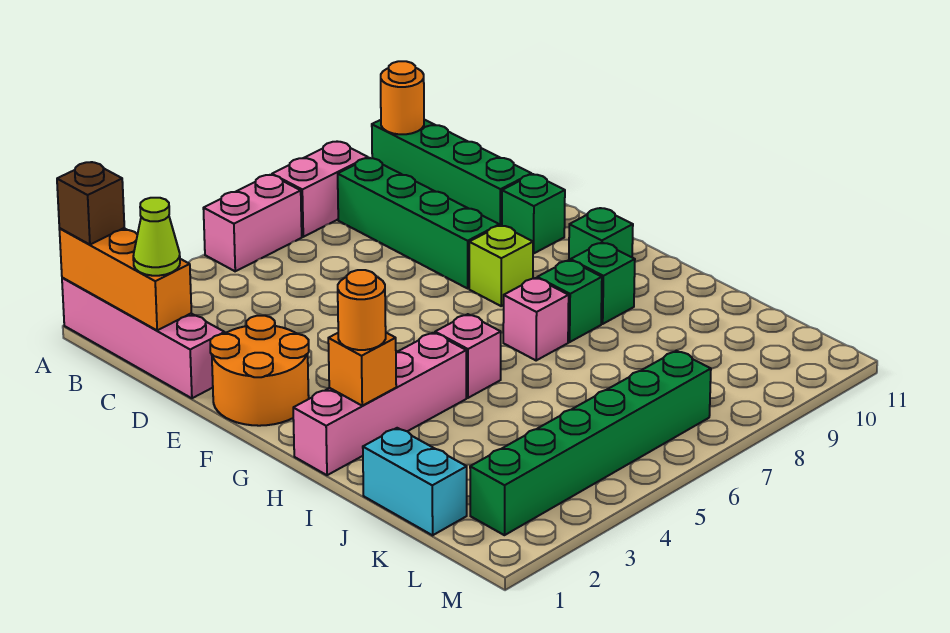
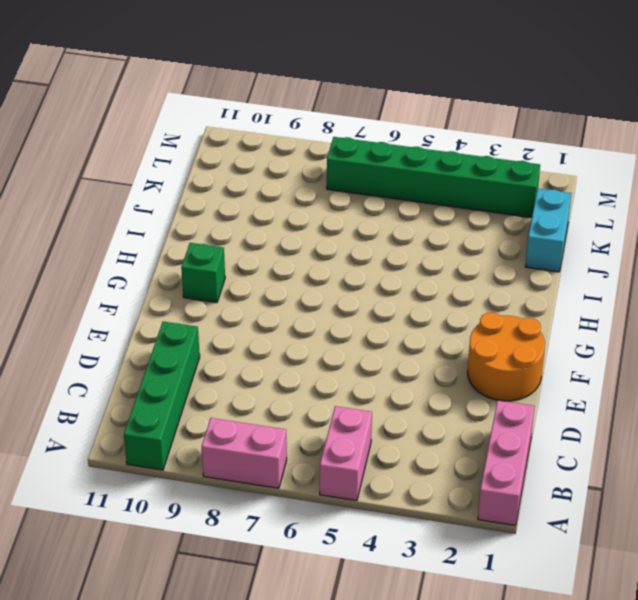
pink 1x3 brick [478,400,535,526] -> pink 1x4 brick [62,278,225,398]
pink 1x2 brick [320,406,372,501] -> pink 1x2 brick turned to [203,175,302,271]
none -> green 1x4 brick [338,158,499,288]
none -> green 1x1 brick [502,174,565,254]
none -> lime 1x1 brick [469,225,533,306]

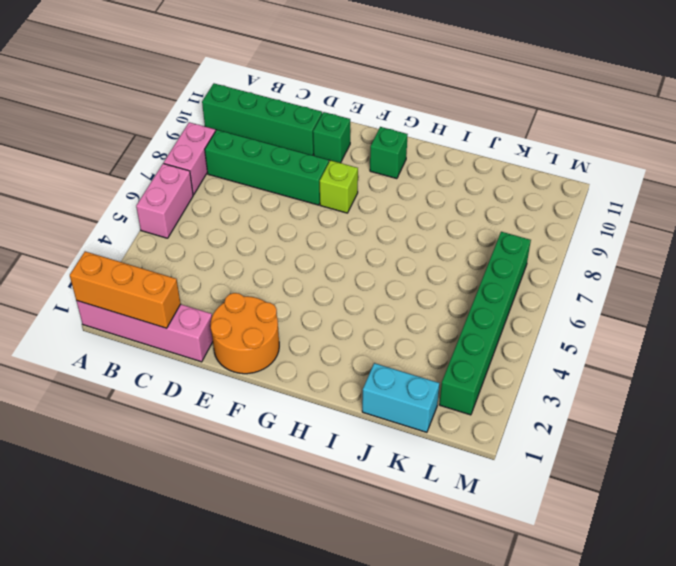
none -> pink 1x4 brick [293,333,466,475]
none -> pink 1x1 brick [435,314,501,398]
none -> pink 1x1 brick [503,278,569,361]

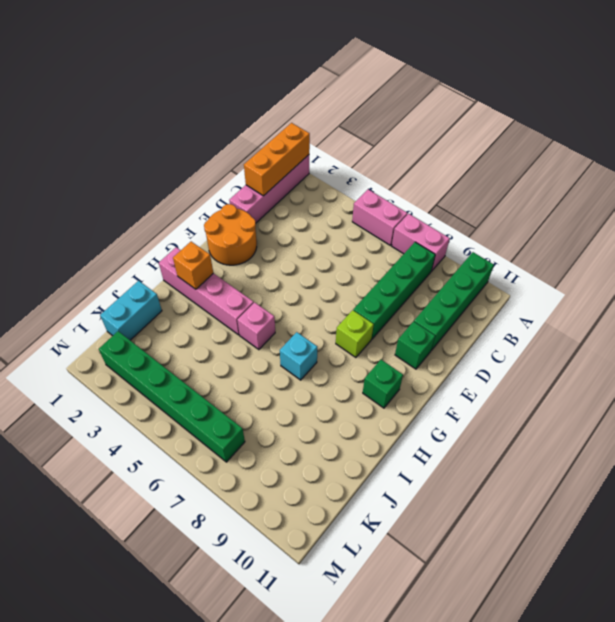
cyan 1x1 brick [280,332,317,380] -> pink 1x1 brick [503,278,569,361]
none -> green 1x1 brick [537,260,602,342]
none -> green 1x1 brick [571,243,635,324]
none -> orange 1x1 round brick [381,61,424,134]

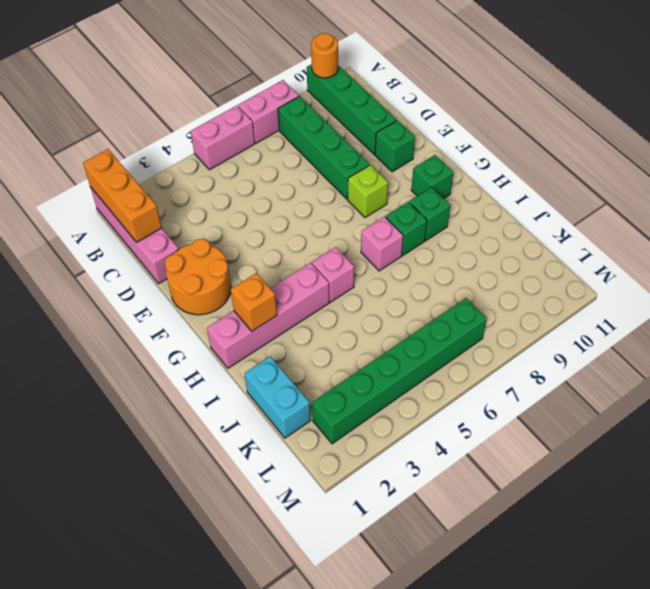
none -> brown 1x1 brick [57,162,124,245]
none -> lime 1x1 cone [133,198,180,276]
none -> orange 1x1 round brick [338,270,386,350]

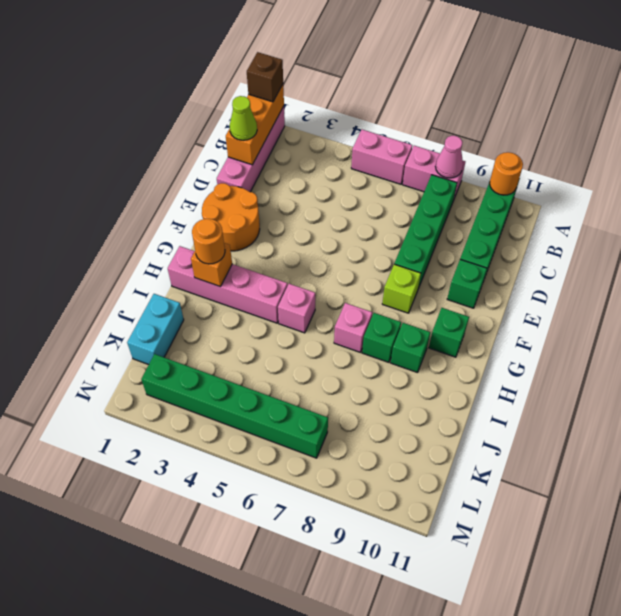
pink 1x1 cone [436,136,463,178] -> none

